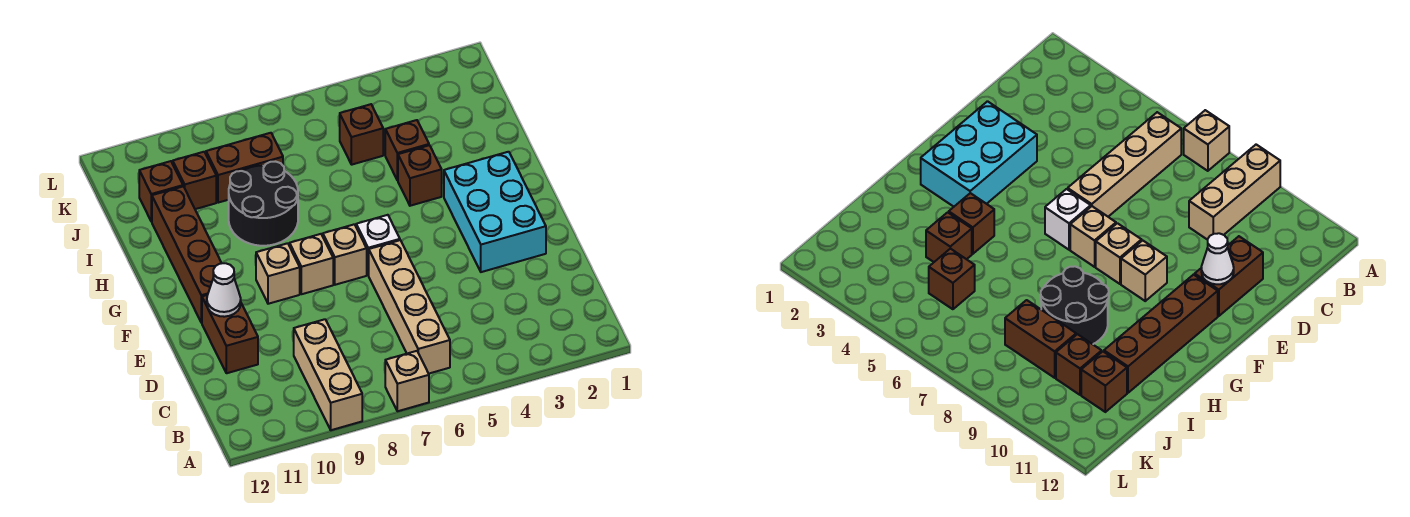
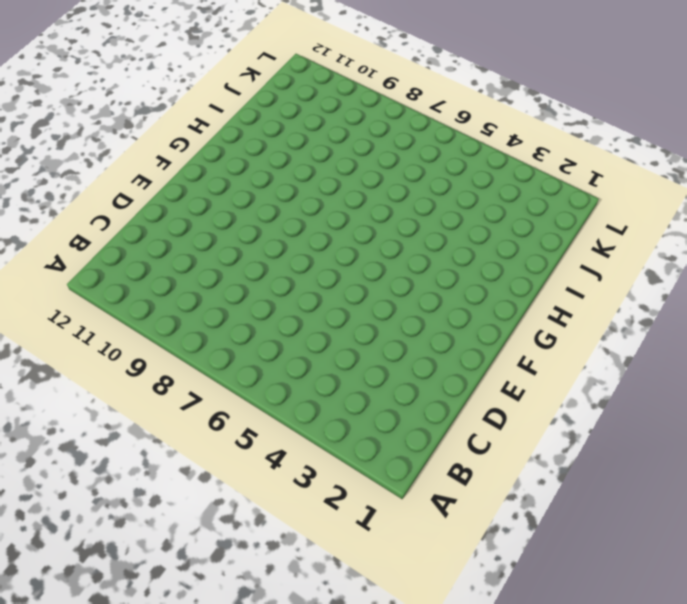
none -> tan 1x1 brick [385,351,429,411]
none -> tan 1x3 brick [294,319,362,430]
none -> tan 1x4 brick [369,240,450,374]

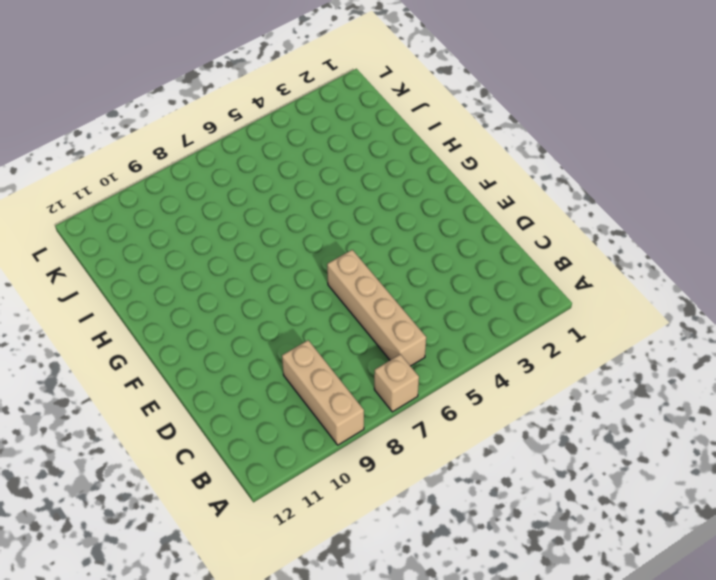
none -> brown 1x2 brick [202,295,258,373]
none -> cyan 2x3 brick [444,152,546,272]
none -> white 1x1 brick [356,215,400,275]

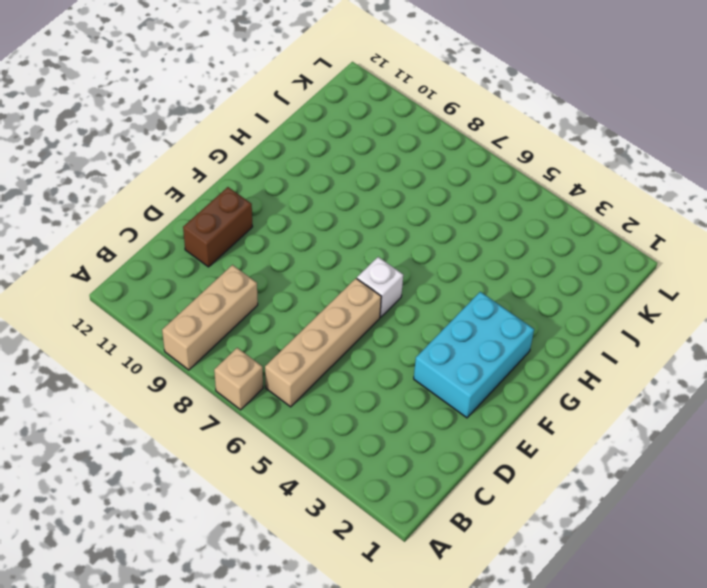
none -> tan 1x1 brick [323,224,367,285]
none -> tan 1x1 brick [290,234,333,294]
none -> tan 1x1 brick [256,243,300,304]

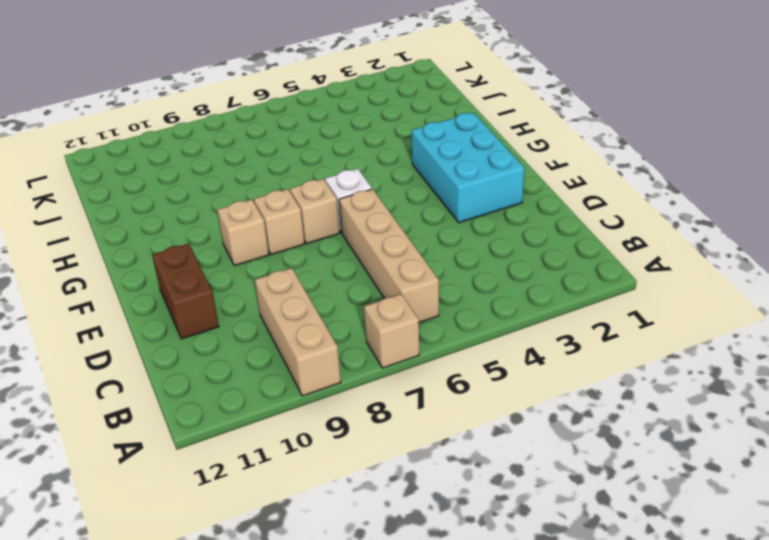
none -> brown 1x4 brick [152,186,222,323]
none -> brown 1x1 brick [398,145,442,206]
none -> black 2x2 round brick [229,162,298,246]

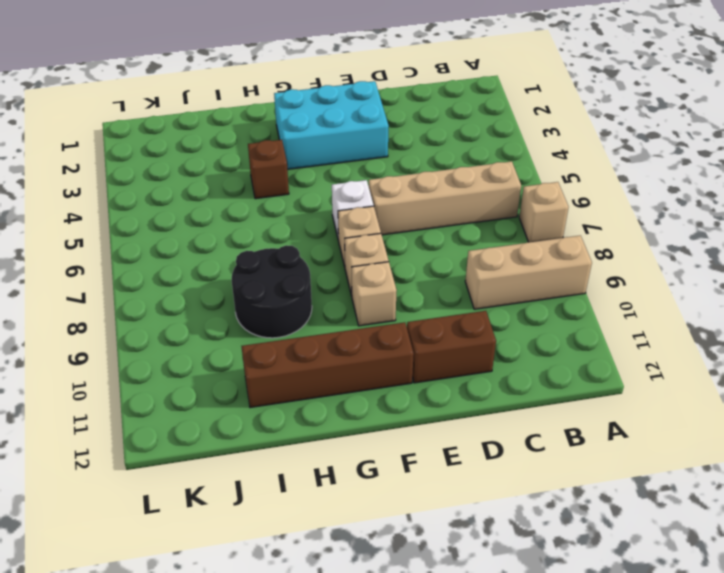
none -> brown 1x1 brick [385,120,429,180]
none -> brown 1x1 brick [340,104,383,165]
none -> brown 1x2 brick [206,133,283,203]

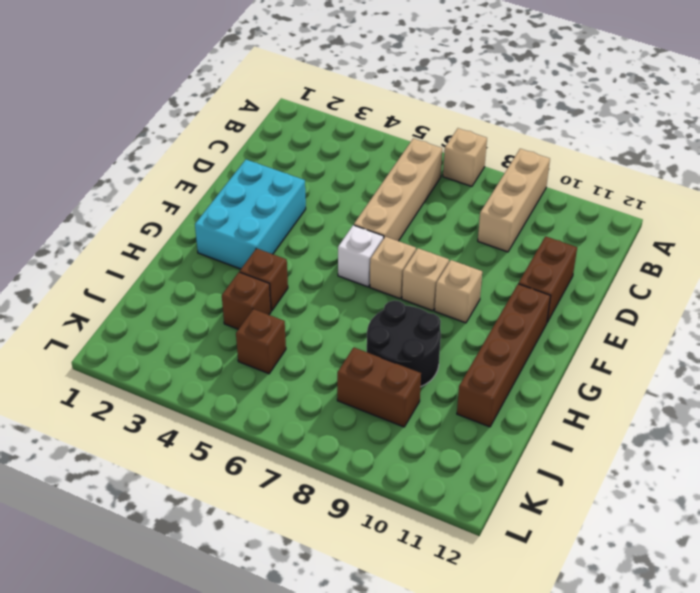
none -> brown 1x1 brick [173,152,216,209]
none -> brown 1x1 brick [139,161,183,222]
none -> white 1x1 cone [207,263,241,317]

